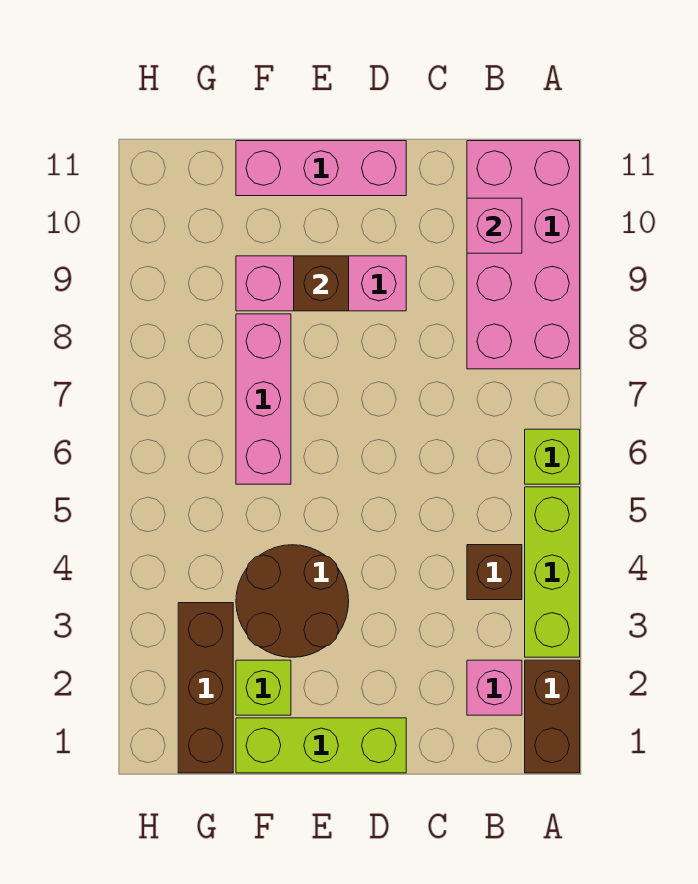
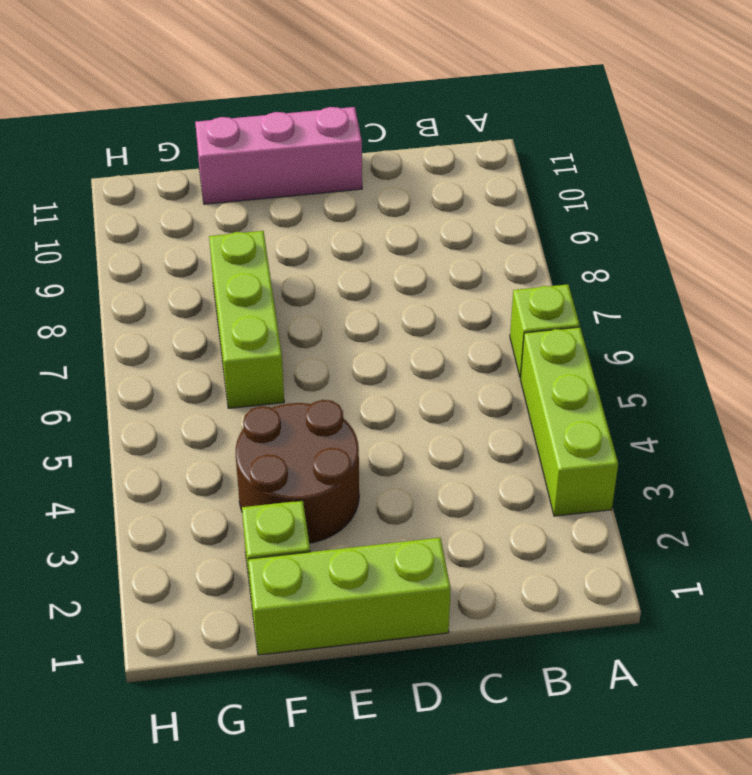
lime 1x3 brick [209,231,284,408] -> pink 1x3 brick [236,314,291,484]
none -> brown 1x2 brick [525,660,580,773]
none -> pink 2x4 brick [467,141,580,369]
none -> pink 1x1 brick [467,660,522,715]

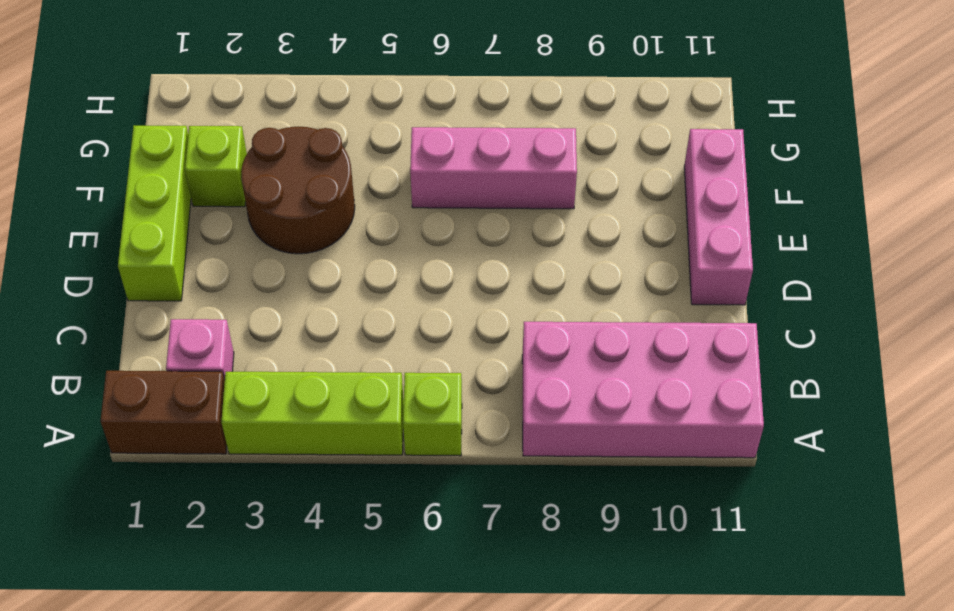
none -> brown 1x1 brick [467,545,522,600]
none -> pink 1x3 brick [236,256,406,311]
none -> brown 1x3 brick [178,603,233,773]

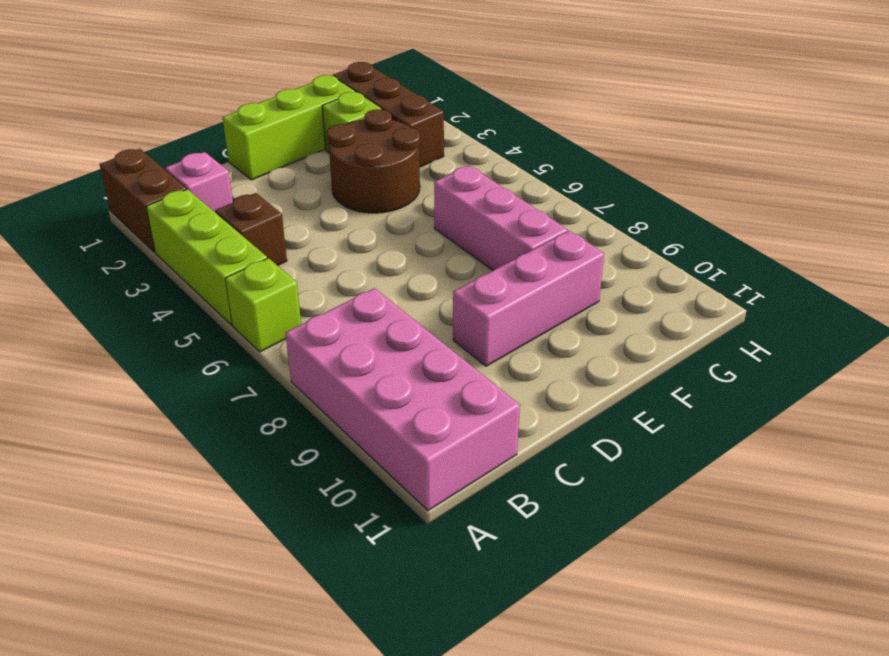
none -> pink 1x3 brick [236,141,406,196]
none -> pink 1x1 brick [467,198,522,253]
none -> brown 1x1 brick [294,256,349,311]

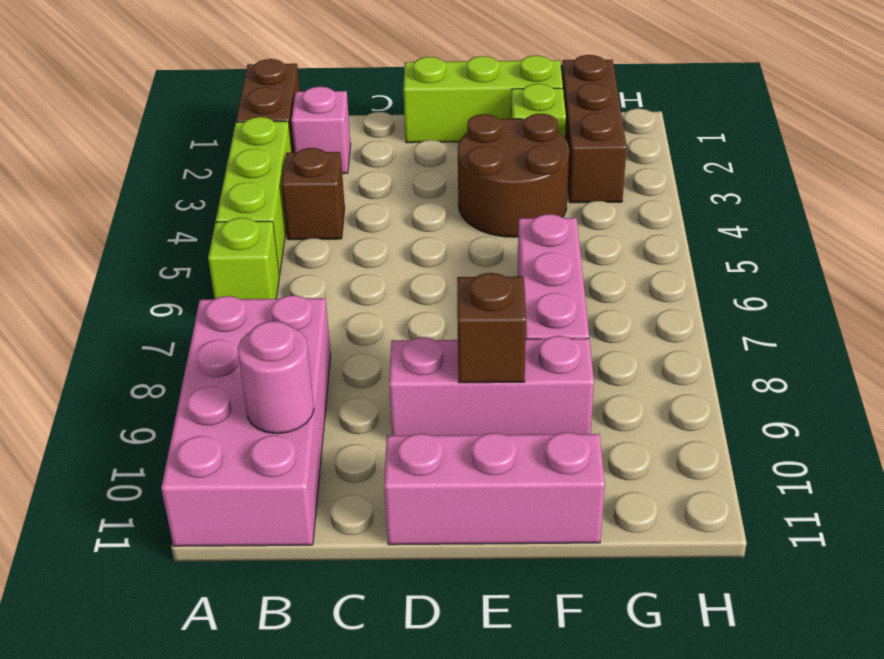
pink 1x1 round brick [238,321,314,434] -> pink 1x1 brick [467,198,522,253]

